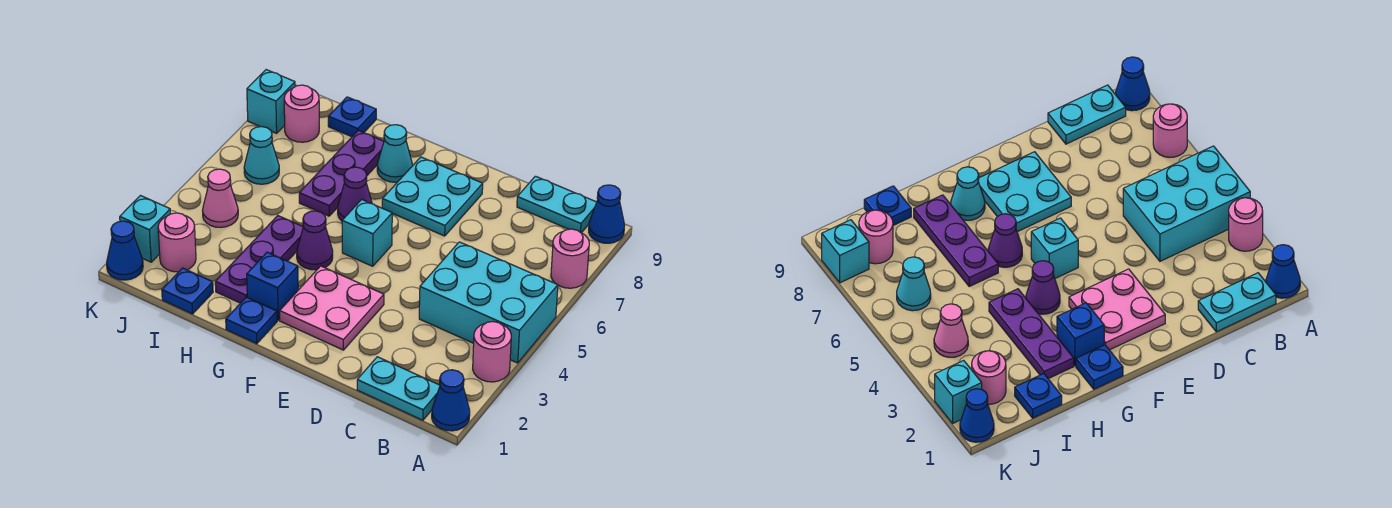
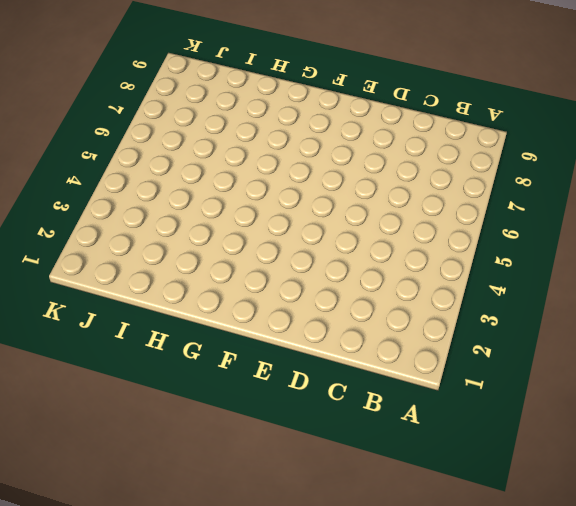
none -> blue 1x1 cone [432,370,470,431]
none -> pink 1x1 round brick [473,322,511,382]
none -> cyan 2x3 brick [419,242,558,363]

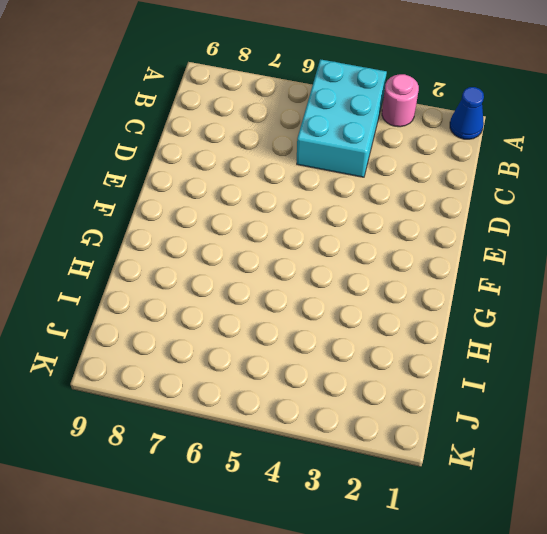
none -> pink 1x1 round brick [551,229,589,288]
none -> blue 1x1 cone [589,185,625,243]
none -> cyan 1x2 plate [357,357,440,420]

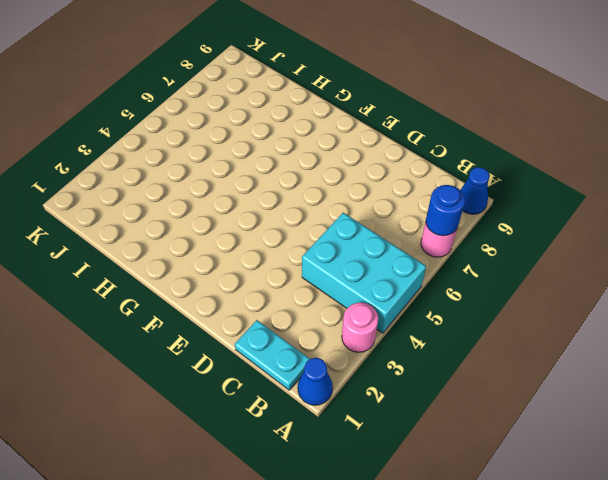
blue 1x1 round brick [426,185,465,236] -> none
none -> cyan 1x2 plate [517,176,597,233]
none -> pink 2x2 plate [280,266,384,350]
none -> cyan 2x2 plate [382,157,483,236]

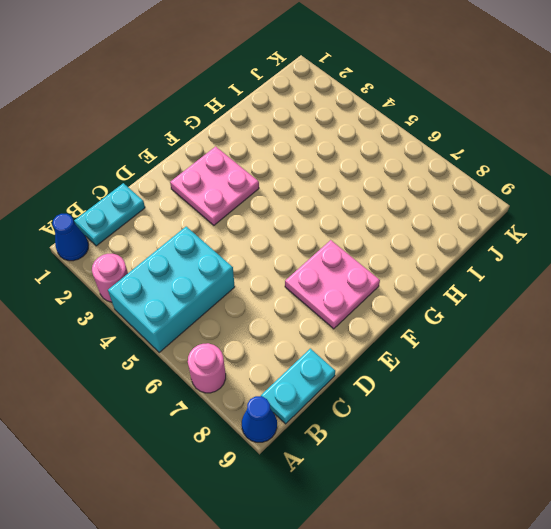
pink 2x2 plate [285,240,380,329] -> cyan 2x2 plate [382,157,483,236]
none -> cyan 1x1 brick [342,200,392,266]
none -> blue 1x1 plate [226,297,277,344]
none -> blue 1x1 brick [247,252,298,320]

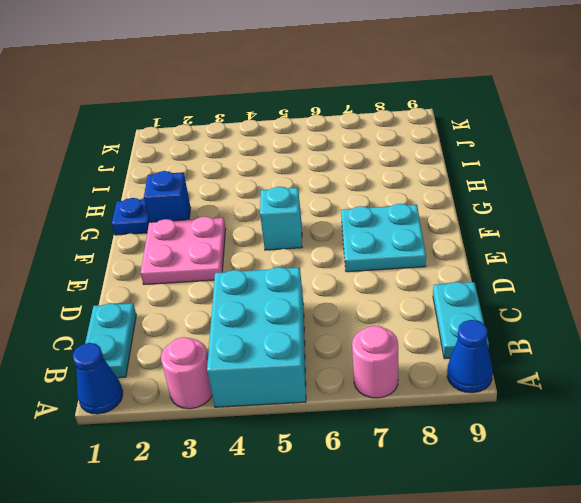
none -> purple 1x1 cone [297,211,333,270]
none -> purple 1x1 cone [338,167,372,221]
none -> cyan 1x1 cone [377,125,412,182]

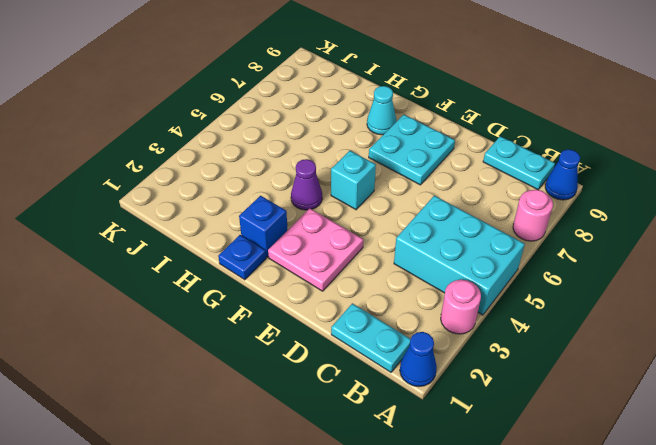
none -> purple 1x1 cone [338,167,372,221]
none -> purple 1x3 plate [215,216,303,303]
none -> purple 1x3 plate [299,130,384,216]

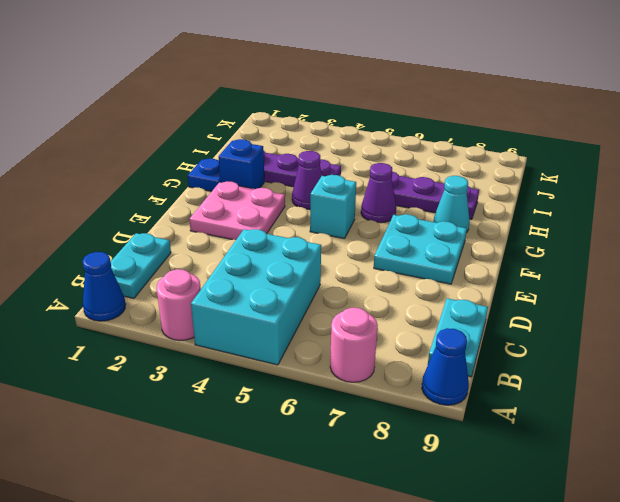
none -> blue 1x1 plate [162,268,213,314]
none -> blue 1x1 plate [328,97,376,137]
none -> pink 1x1 round brick [158,213,196,272]

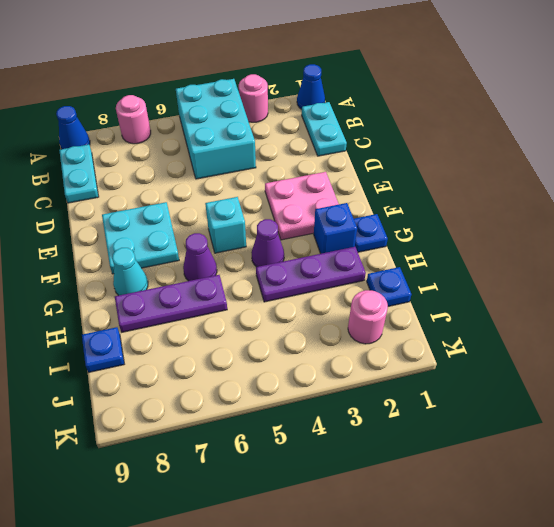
none -> pink 1x1 cone [202,169,238,227]
none -> cyan 1x1 cone [244,127,279,184]
none -> pink 1x1 round brick [284,85,319,142]

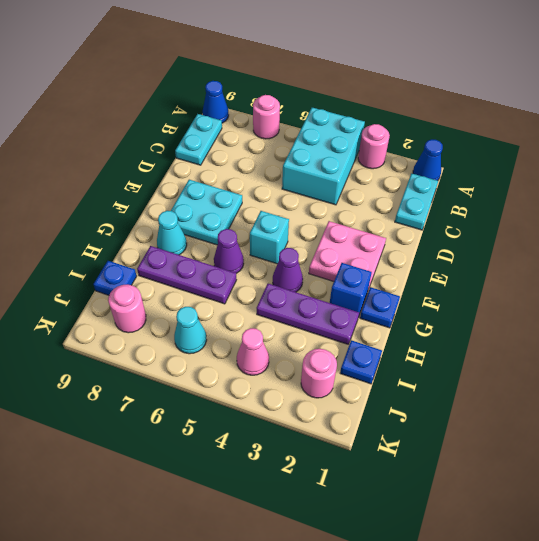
none -> blue 1x1 cone [107,221,143,280]
none -> cyan 1x1 brick [120,196,170,262]
none -> cyan 1x1 brick [247,70,295,133]

